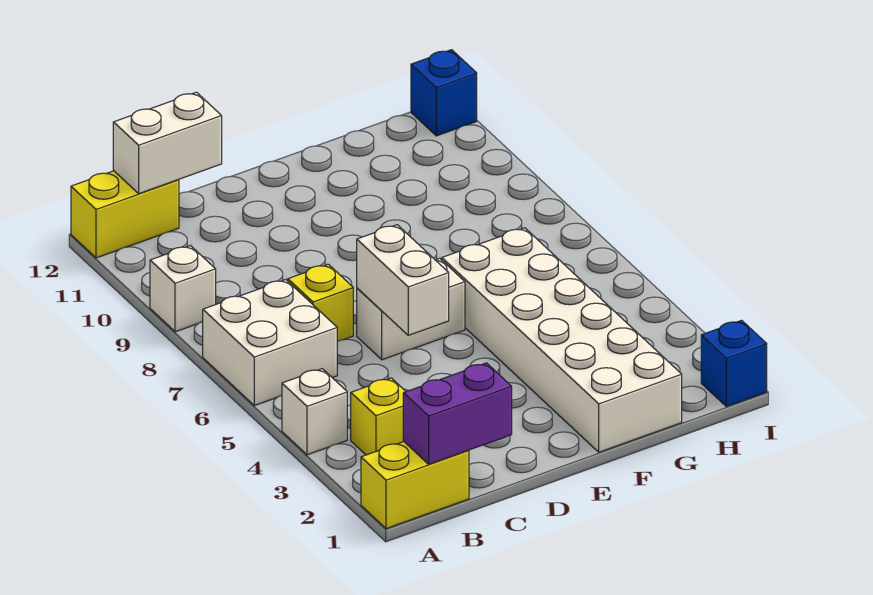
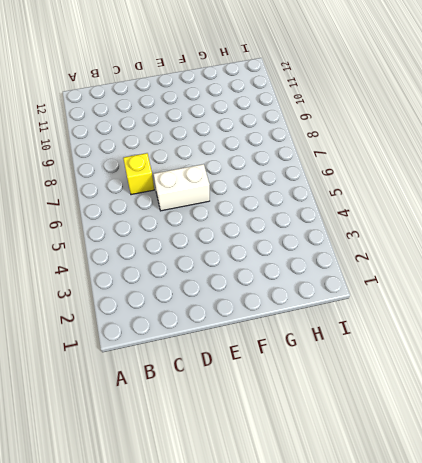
none -> yellow 1x2 brick [361,442,469,529]
none -> white 1x1 brick [282,369,347,455]
none -> white 2x2 brick [203,280,337,406]

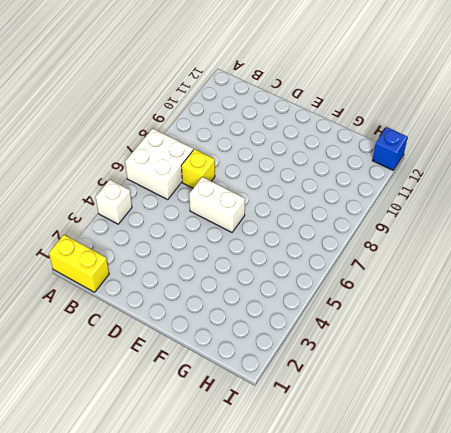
none -> white 1x1 brick [150,246,216,332]
none -> yellow 1x2 brick [71,171,179,258]
none -> yellow 1x1 brick [351,378,406,455]

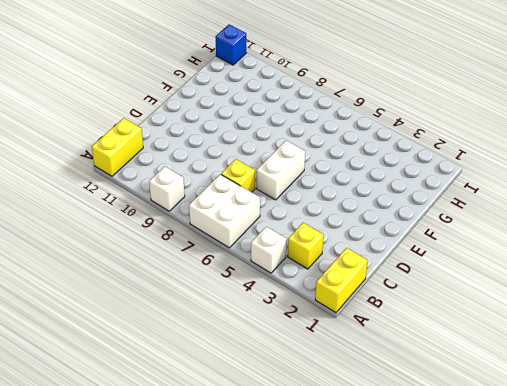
none -> white 2x6 brick [442,228,682,452]
none -> blue 1x1 brick [701,320,767,407]
none -> purple 1x2 brick [403,363,512,464]

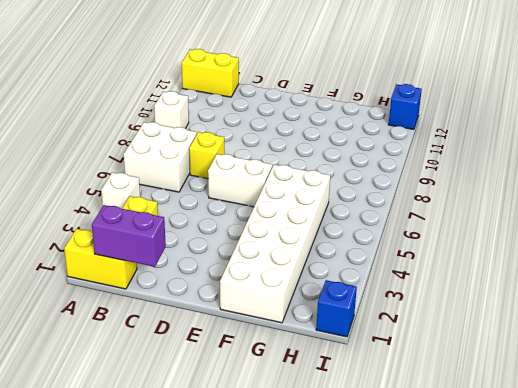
none -> white 1x2 brick [113,92,222,194]
none -> white 1x2 brick [357,225,449,335]

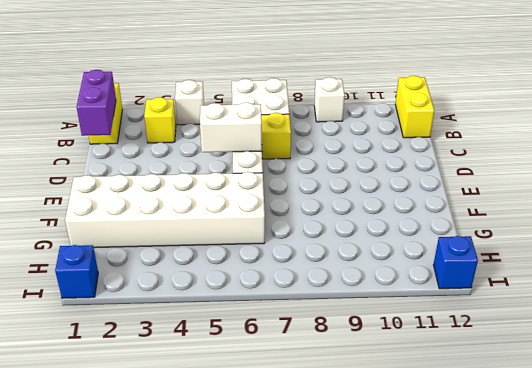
none -> white 1x2 brick [113,92,222,194]

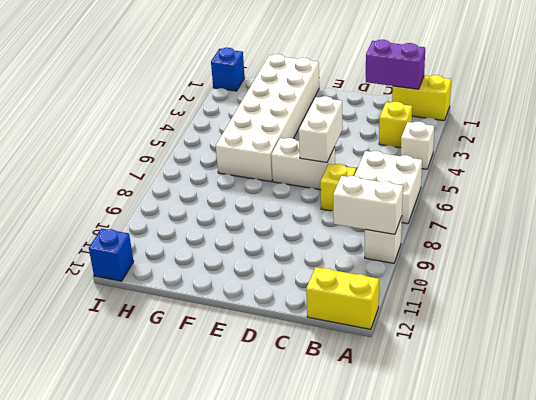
white 1x2 brick [333,176,403,234] -> white 1x2 brick moved to [113,92,222,194]

